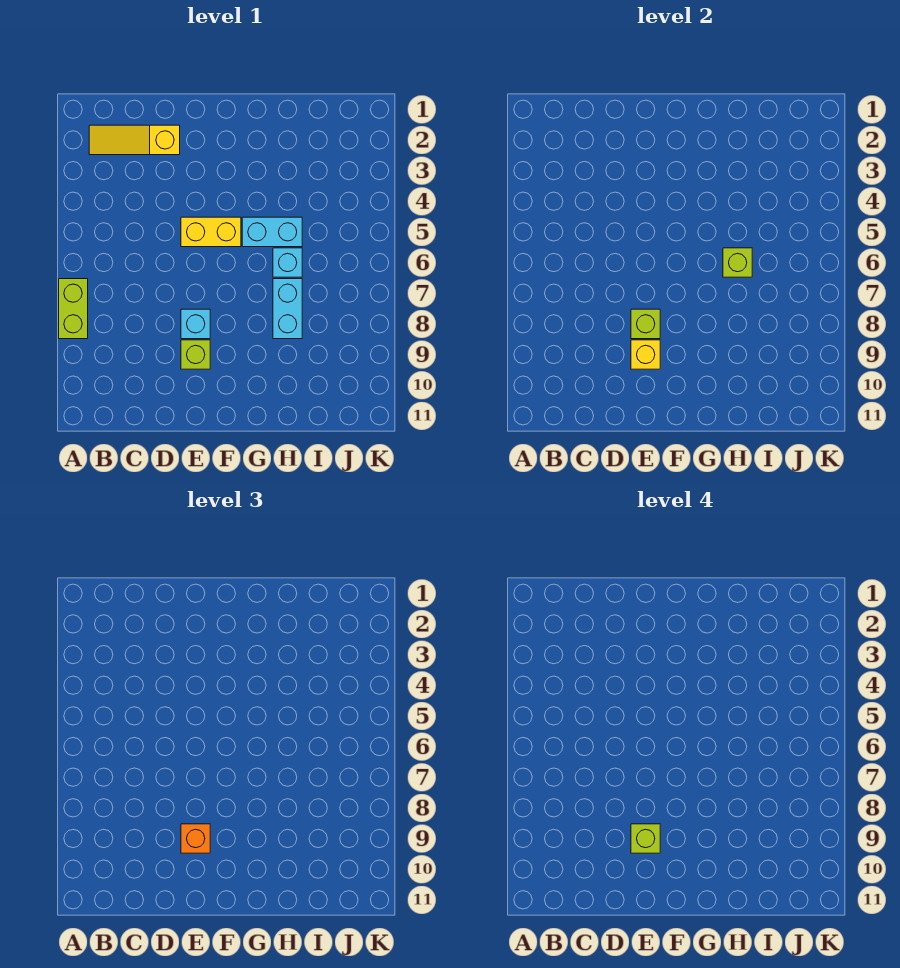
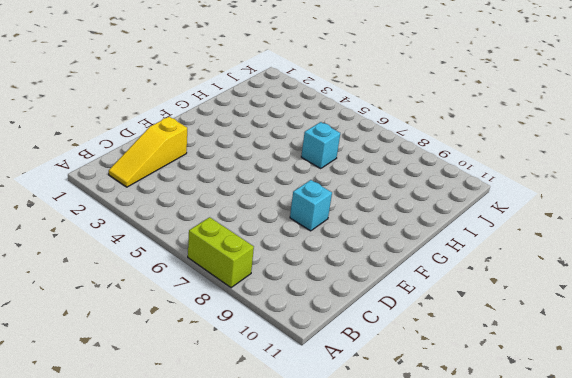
none -> yellow 1x2 brick [181,217,241,247]
none -> lime 1x1 brick [181,340,210,369]
none -> cyan 1x2 brick [242,217,302,247]

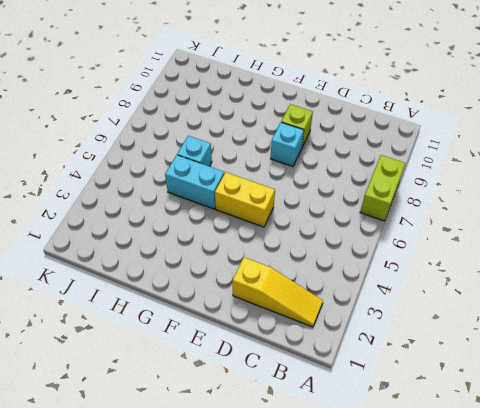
none -> cyan 1x2 brick [273,279,302,339]
none -> lime 1x1 brick [631,309,660,339]
none -> yellow 1x1 brick [631,340,660,369]

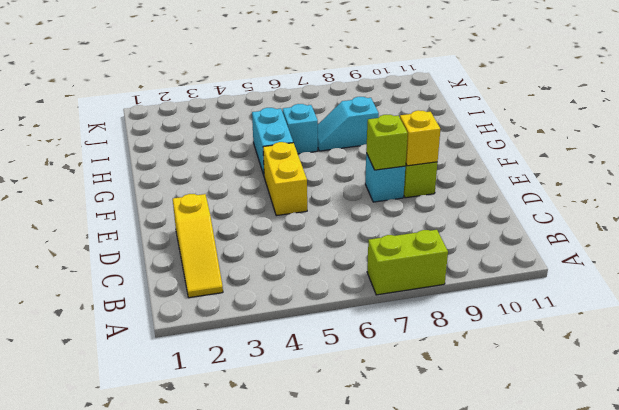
cyan 1x2 slope [318,97,379,151] -> cyan 1x2 brick [273,279,302,339]
none -> lime 1x1 brick [723,248,752,277]
none -> orange 1x1 brick [181,824,210,853]
none -> lime 1x1 brick [631,824,660,853]

